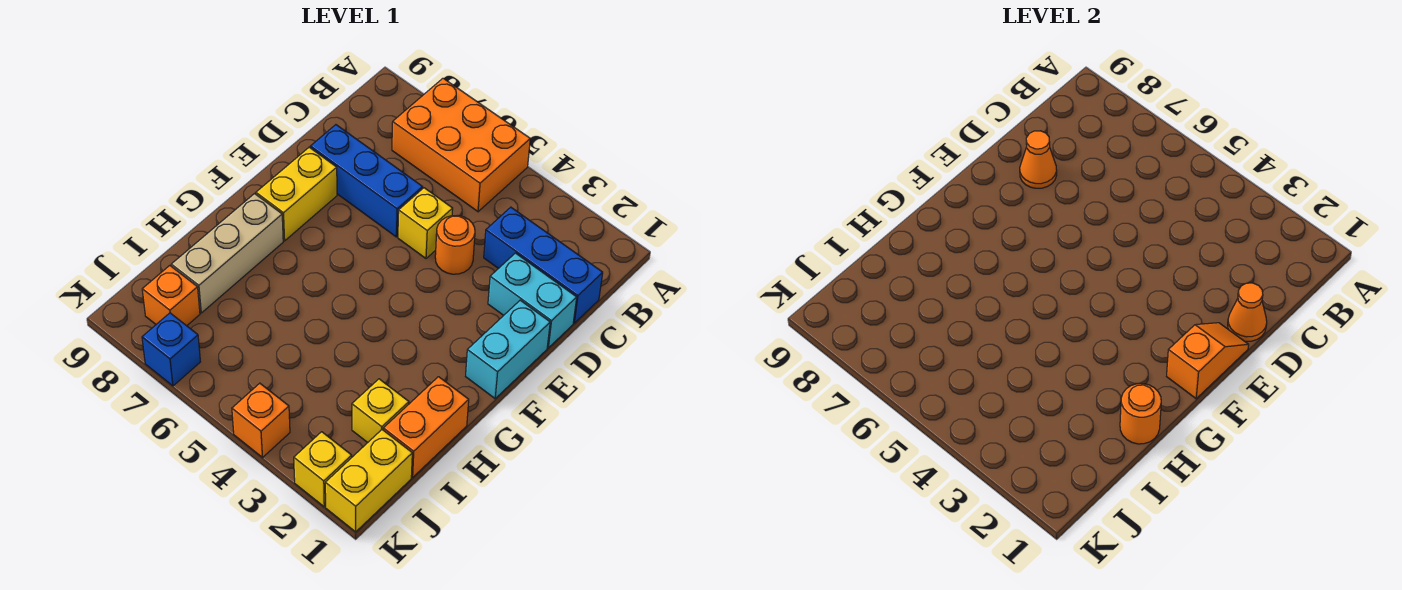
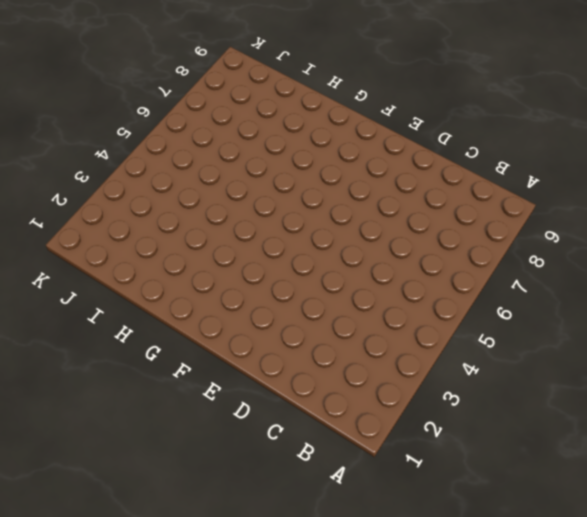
none -> orange 2x3 brick [392,78,530,212]
none -> blue 1x3 brick [484,207,603,323]
none -> cyan 1x2 brick [488,253,577,348]

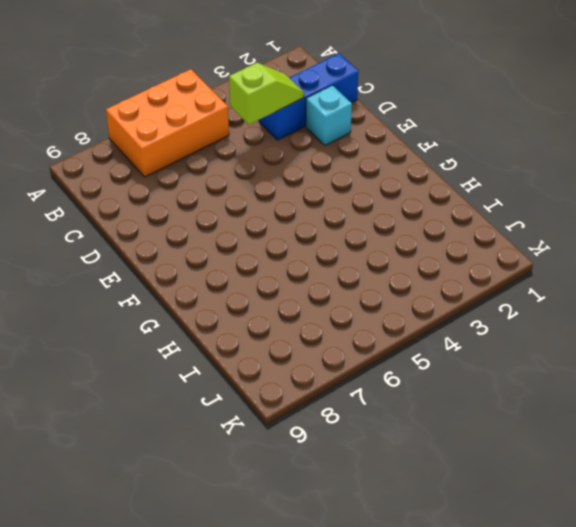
lime 1x2 slope [229,63,304,125] -> none
cyan 1x1 brick [306,85,352,145] -> cyan 1x2 brick [488,253,577,348]
none -> orange 1x1 round brick [435,215,475,274]
none -> yellow 1x1 brick [398,188,453,258]
none -> blue 1x3 brick [310,125,422,237]

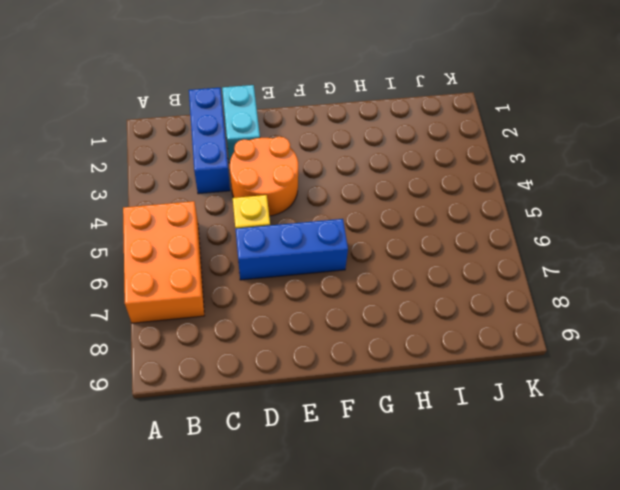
orange 2x2 round brick [230,137,298,216] -> orange 1x1 round brick [435,215,475,274]
blue 1x3 brick [235,219,348,280] -> blue 1x3 brick turned to [310,125,422,237]
none -> cyan 1x2 brick [466,300,550,399]
none -> yellow 1x2 brick [256,147,337,241]
none -> tan 1x3 brick [171,194,283,313]

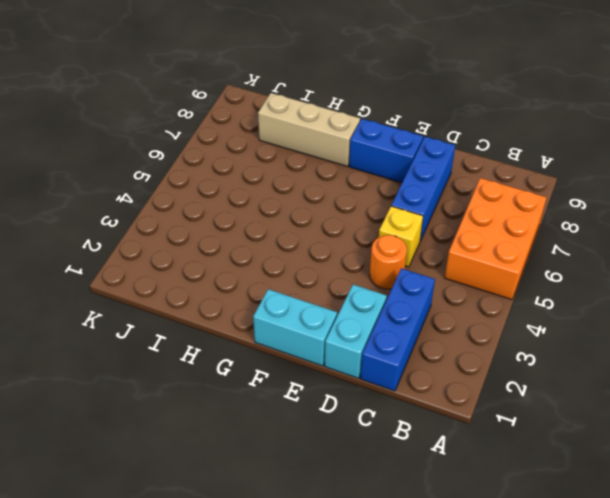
blue 1x2 brick [349,119,423,183] -> yellow 1x2 brick [256,147,337,241]
none -> orange 1x2 brick [383,377,469,477]
none -> yellow 1x1 brick [352,379,409,443]
none -> yellow 1x2 brick [325,430,412,532]

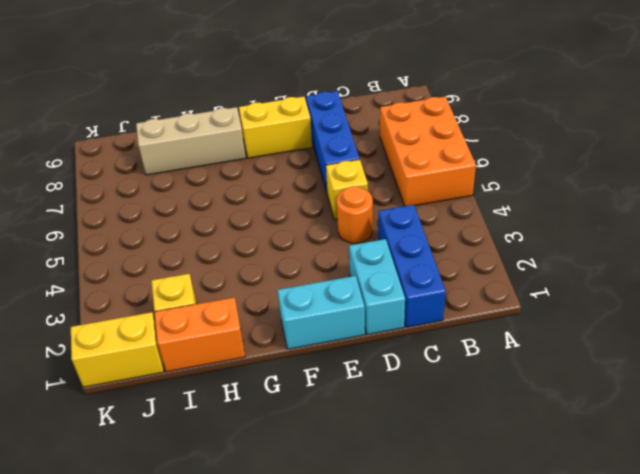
none -> orange 1x1 brick [142,266,200,326]
none -> yellow 1x1 brick [294,432,352,507]
none -> orange 1x1 brick [232,383,290,457]

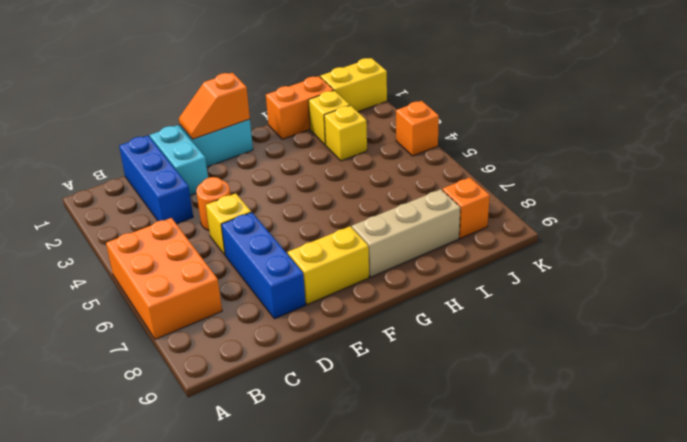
yellow 1x1 brick [324,105,367,161] -> yellow 1x1 brick moved to [294,432,352,507]
none -> blue 1x1 brick [142,313,200,386]
none -> orange 1x1 cone [1228,283,1267,341]
none -> orange 1x1 cone [1020,131,1057,188]

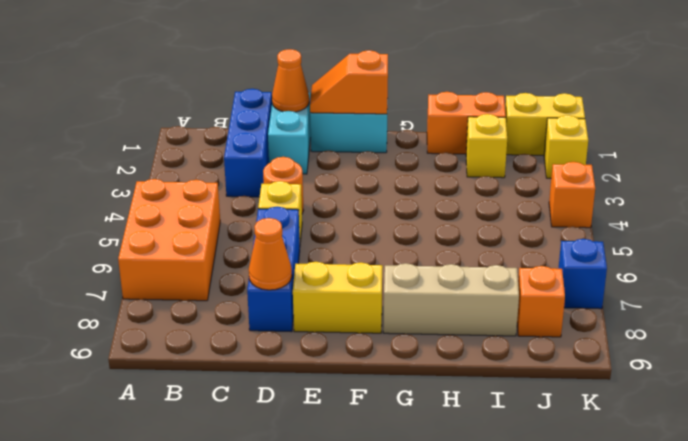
none -> orange 1x1 round brick [1120,384,1161,444]

